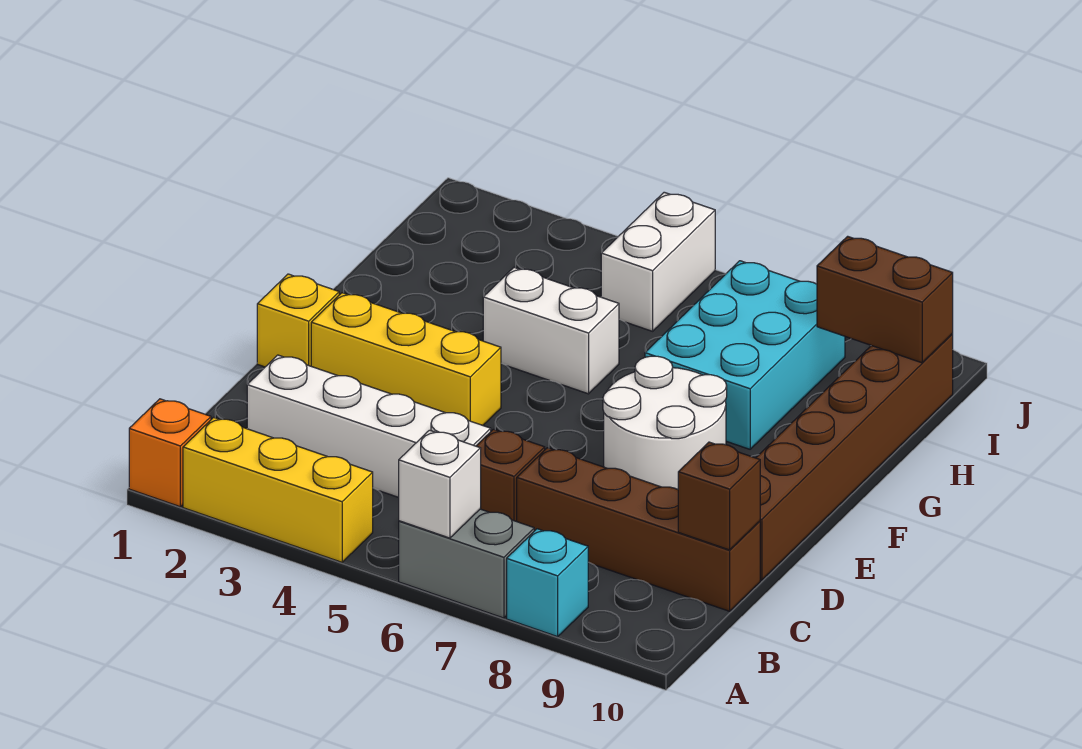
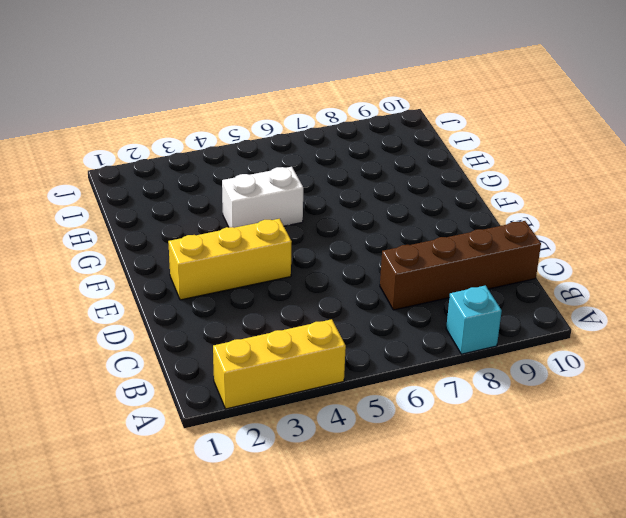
none -> orange 1x1 brick [129,399,211,507]
none -> grey 1x2 brick [399,509,534,618]
none -> white 1x4 brick [247,355,491,497]

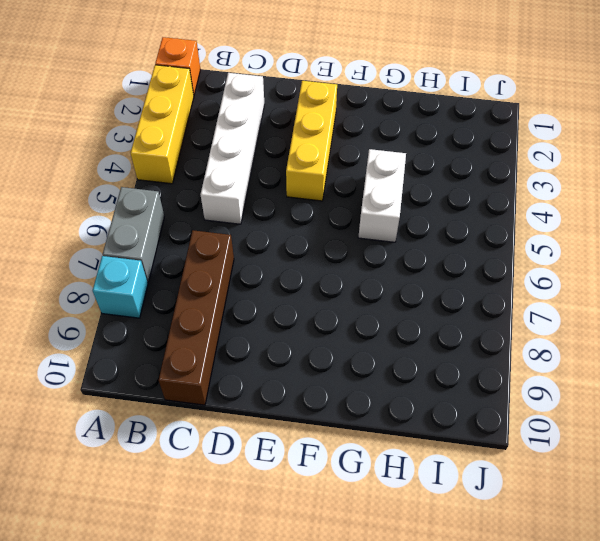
none -> brown 1x1 brick [477,429,545,521]
none -> brown 1x6 brick [756,334,953,580]
none -> yellow 1x1 brick [257,274,339,367]

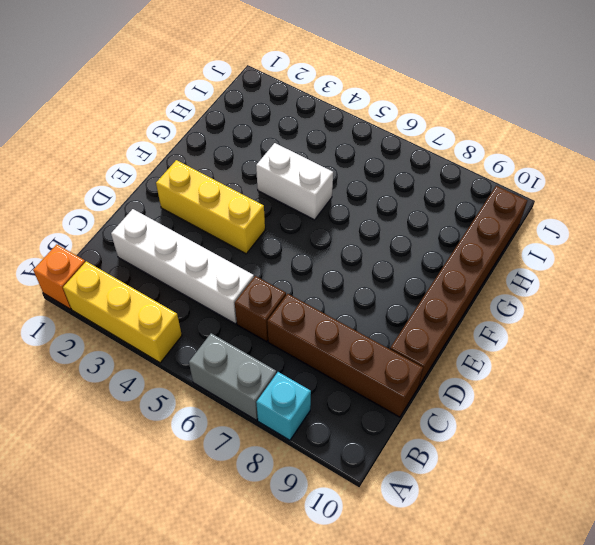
none -> yellow 1x1 brick [257,274,339,367]
none -> white 2x2 round brick [603,356,727,489]
none -> cyan 2x3 brick [645,261,845,449]

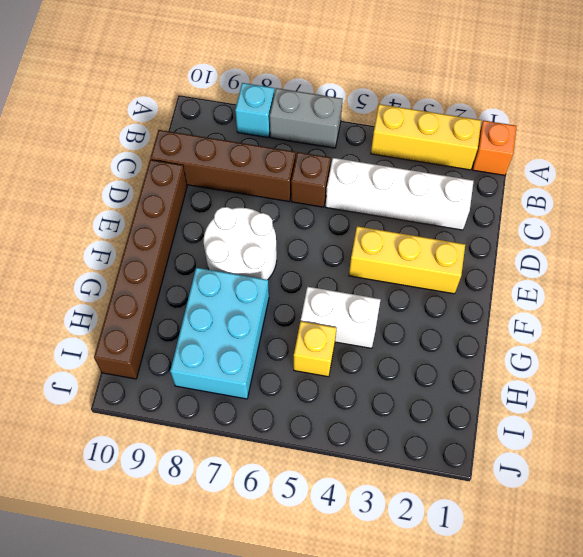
yellow 1x1 brick [294,321,336,377] -> yellow 1x1 brick moved to [257,274,339,367]
none -> white 1x2 brick [601,192,715,331]
none -> white 1x1 brick [399,430,481,538]
none -> brown 1x1 brick [678,442,760,550]

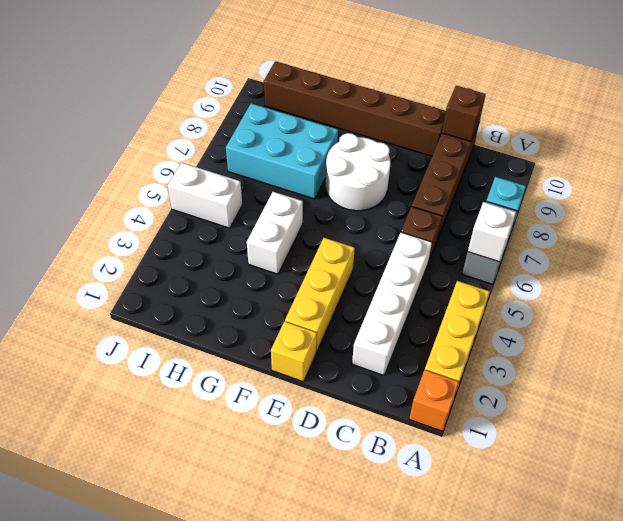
none -> brown 1x2 brick [817,236,953,363]

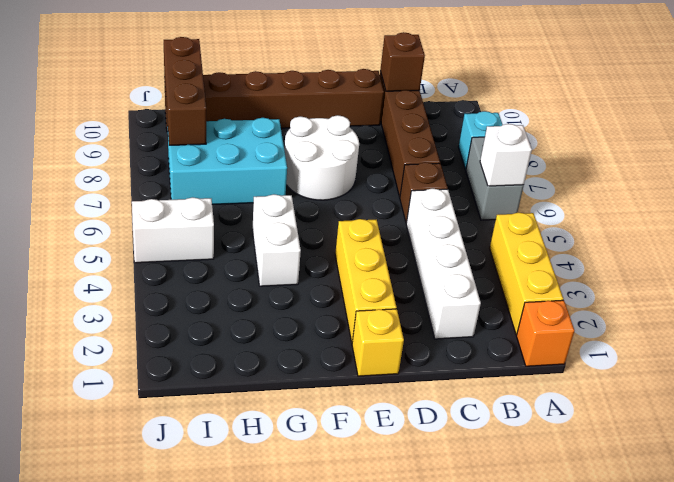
brown 1x3 brick [164,37,206,145] -> brown 1x2 brick [817,236,953,363]

